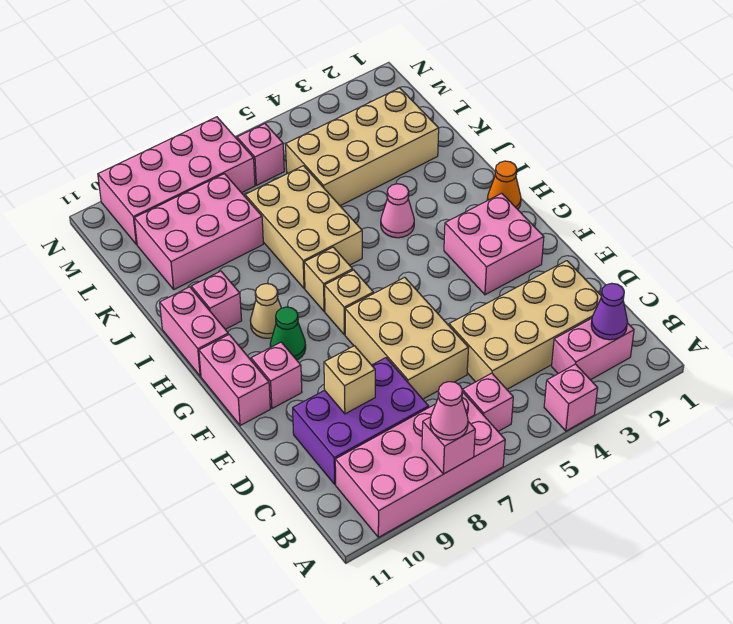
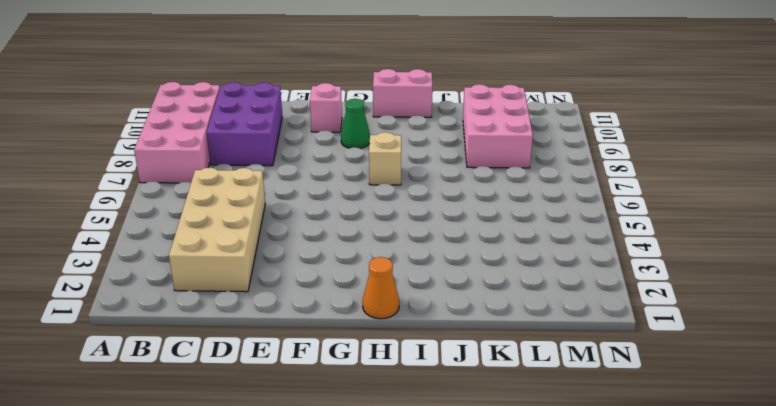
none -> pink 1x1 brick [544,364,598,431]
none -> pink 1x2 brick [552,318,634,380]
none -> pink 1x1 brick [462,373,513,431]

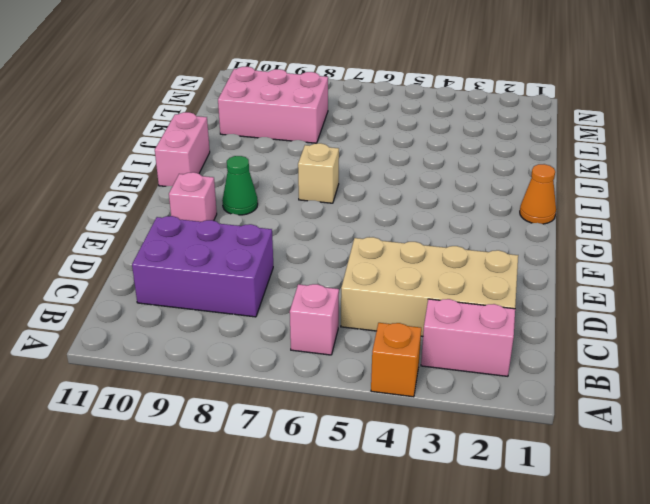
orange 1x1 brick [371,323,421,397] -> pink 1x1 brick [544,364,598,431]
none -> pink 2x4 brick [335,392,505,537]
none -> tan 2x3 brick [345,277,468,399]
none -> pink 2x2 brick [444,193,544,295]

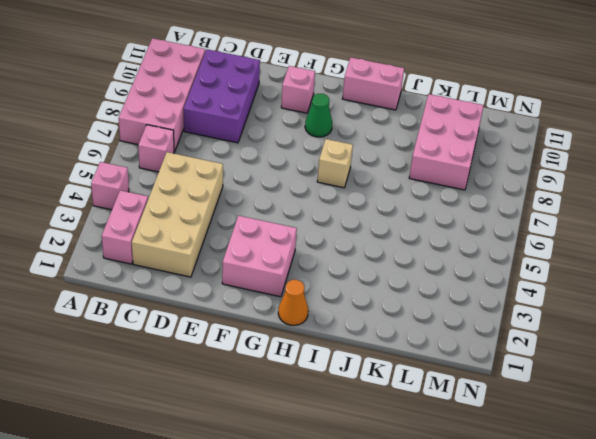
none -> tan 2x3 brick [345,277,468,399]
none -> pink 1x2 brick [199,335,270,426]
none -> tan 1x1 brick [325,270,373,335]

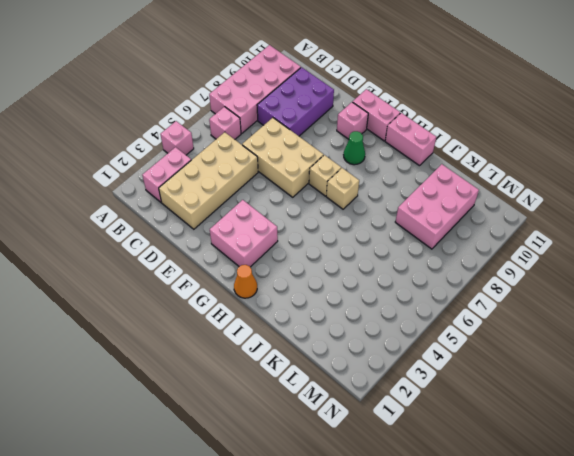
none -> tan 1x1 cone [250,284,281,338]
none -> pink 1x1 cone [381,184,414,238]
none -> tan 2x3 brick [245,166,362,289]

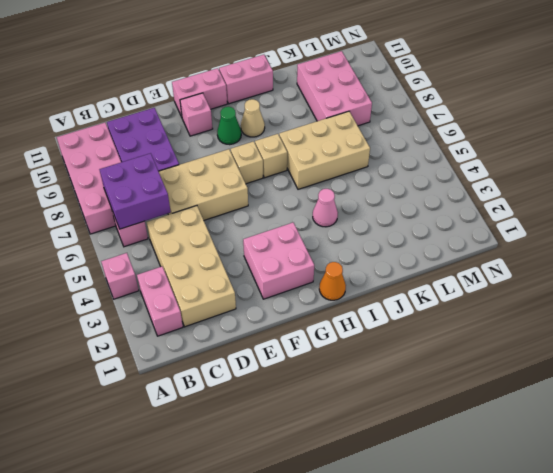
purple 2x2 brick [99,153,171,229] -> none
none -> pink 1x1 brick [191,271,242,329]
none -> tan 2x4 brick [286,88,439,206]
none -> pink 1x1 brick [237,124,284,185]

